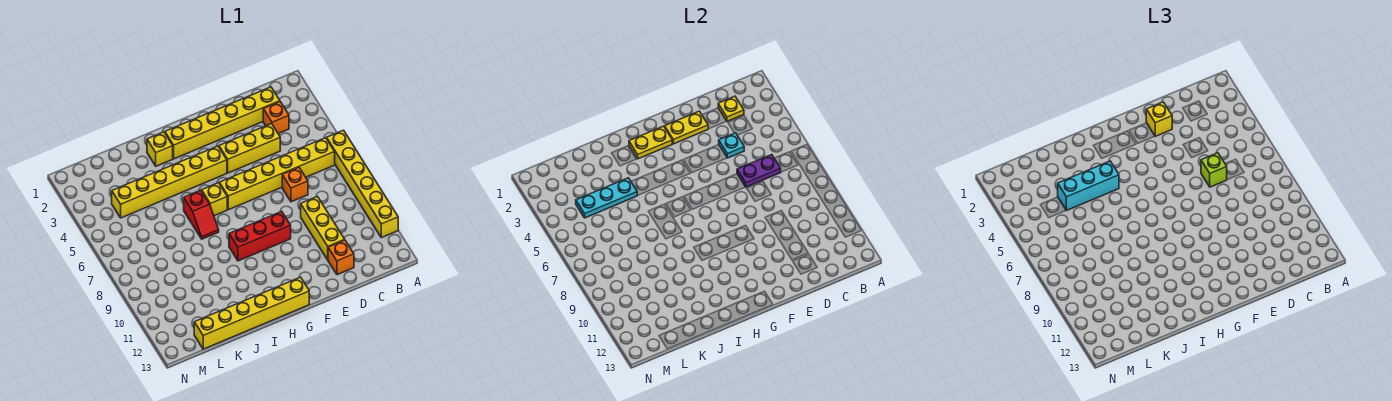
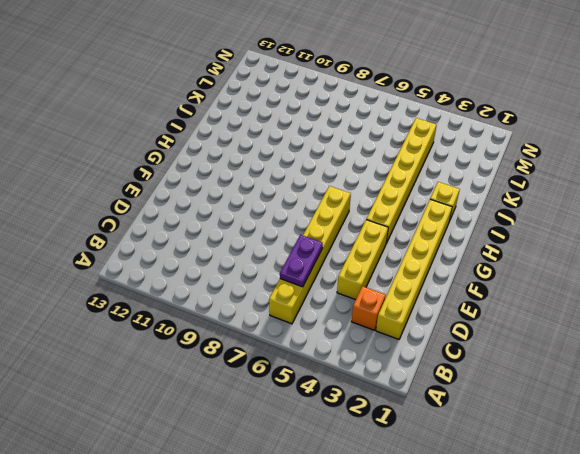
none -> yellow 1x6 brick [327,130,398,238]
none -> orange 1x1 brick [282,167,308,202]
none -> yellow 1x3 brick [301,197,345,260]

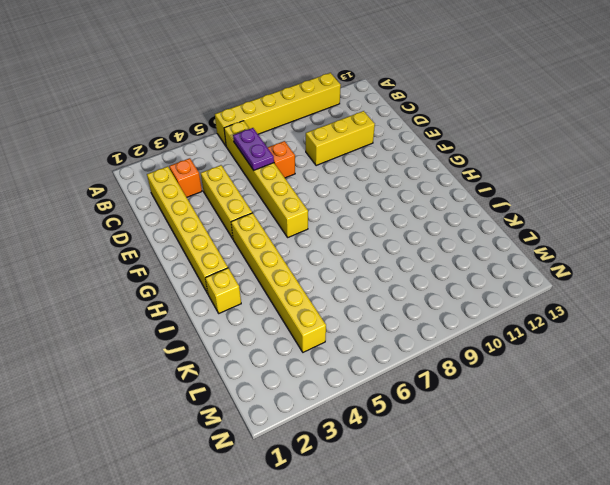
none -> orange 1x1 brick [328,240,354,275]
none -> red 1x3 brick [229,211,291,261]
none -> yellow 1x6 brick [194,277,309,349]

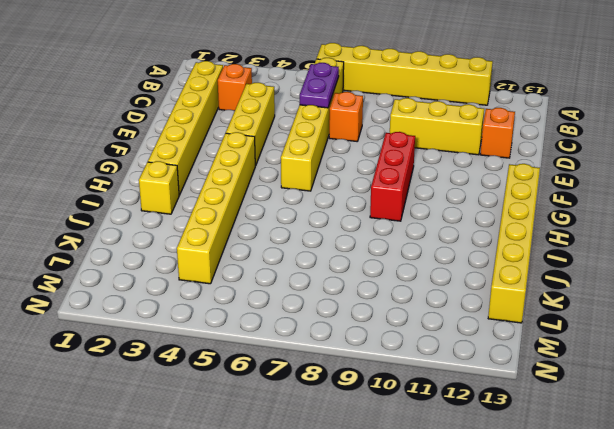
none -> yellow 1x1 brick [202,183,227,216]
none -> red 1x2 slope [184,190,219,239]
none -> yellow 1x1 plate [718,96,744,121]

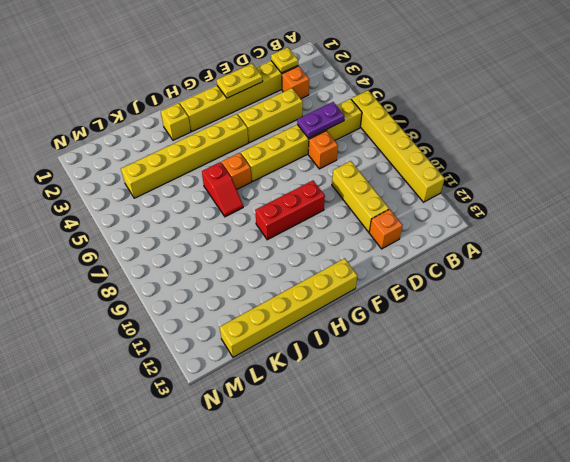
orange 1x1 brick [221,153,251,190] -> yellow 1x1 brick [202,183,227,216]
none -> cyan 1x1 plate [719,133,744,158]
none -> yellow 1x2 plate [629,126,672,159]
none -> cyan 1x3 plate [576,178,637,218]

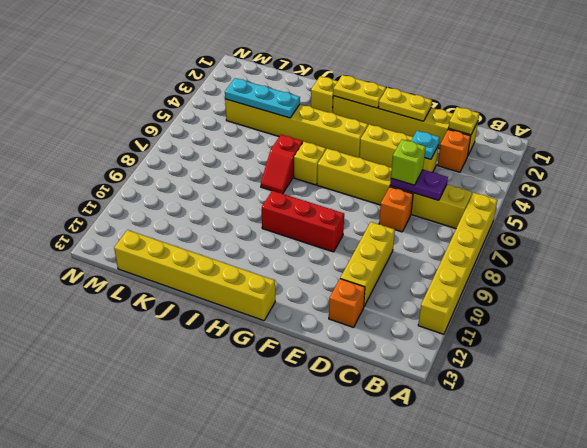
none -> yellow 1x1 brick [1146,102,1172,136]
none -> cyan 1x3 brick [1058,161,1119,211]

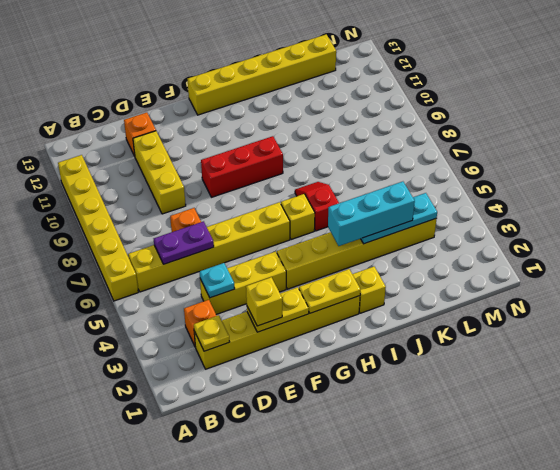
none -> lime 1x1 brick [1201,153,1227,187]

